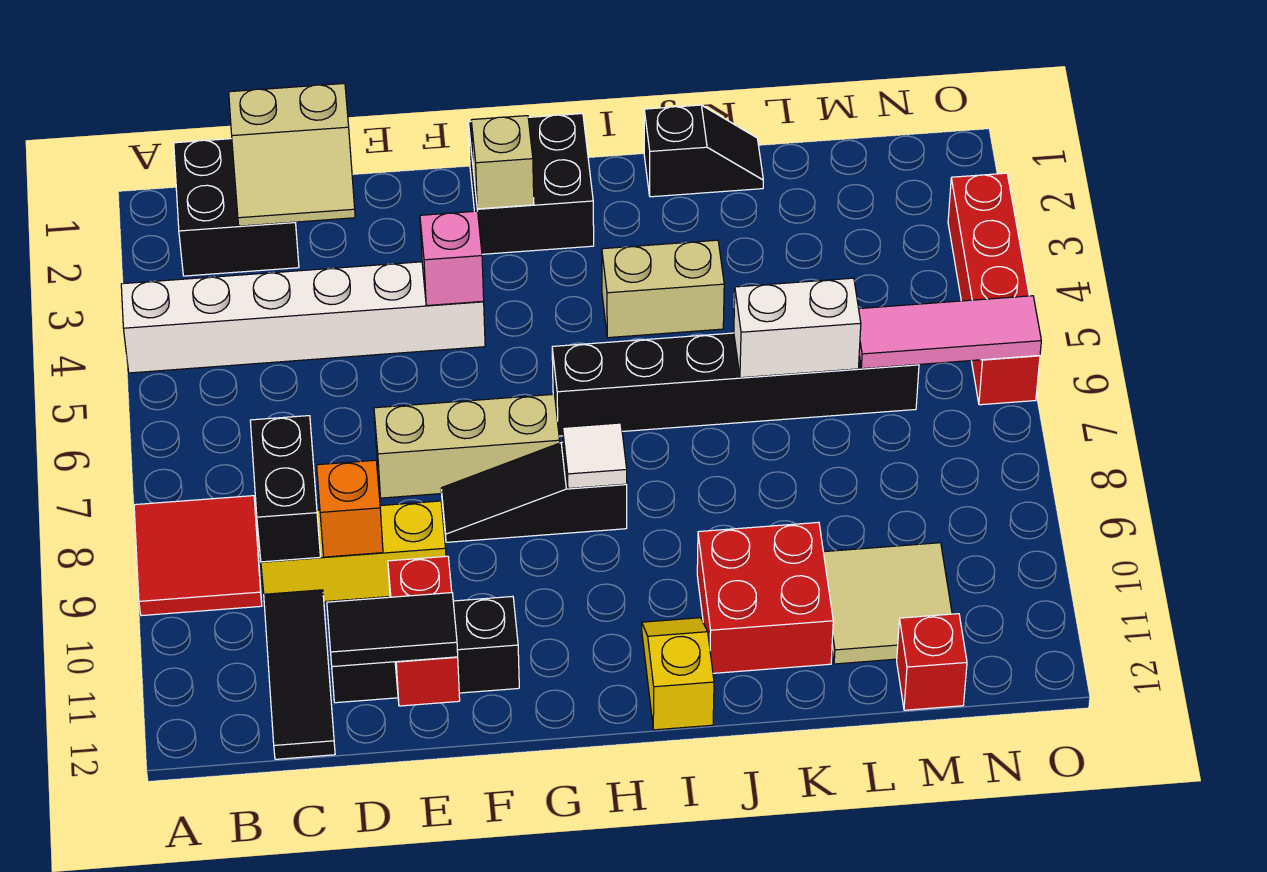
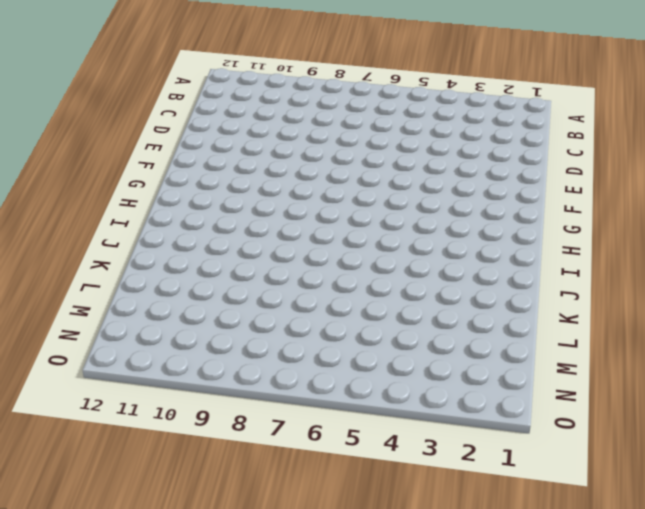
none -> white 1x6 brick [121,262,485,373]
none -> red 2x2 tile [134,496,262,616]
none -> black 2x2 brick [174,139,299,276]

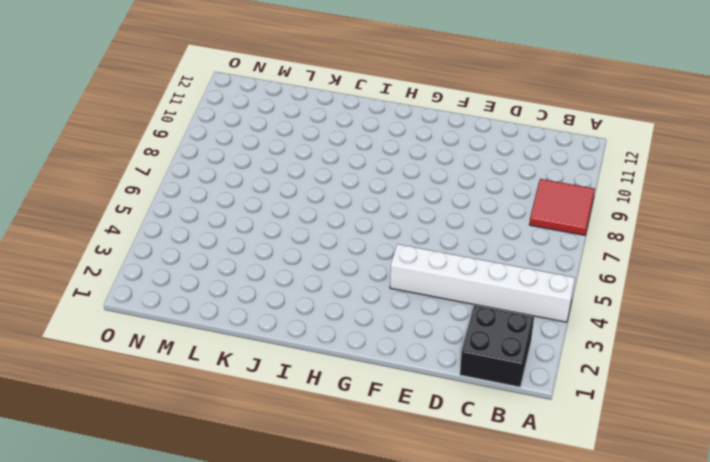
none -> yellow 1x3 brick [261,501,446,602]
none -> black 1x3 tile [264,590,335,759]
none -> black 1x3 brick [332,596,519,703]

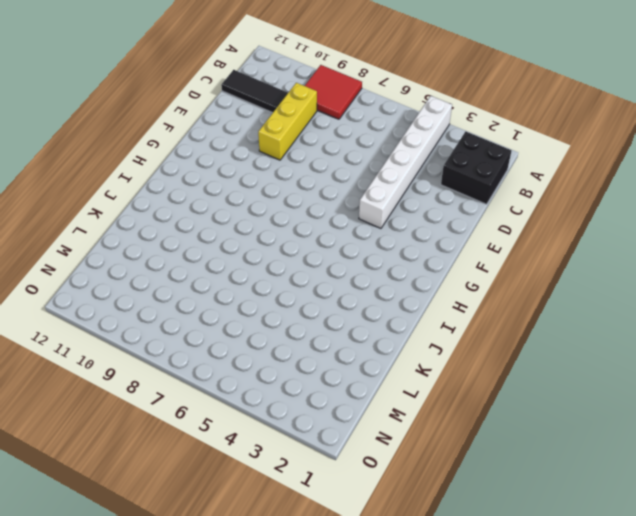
none -> black 1x3 brick [332,596,519,703]
none -> tan 1x3 brick [374,394,560,498]
none -> black 1x3 slope [441,442,627,542]

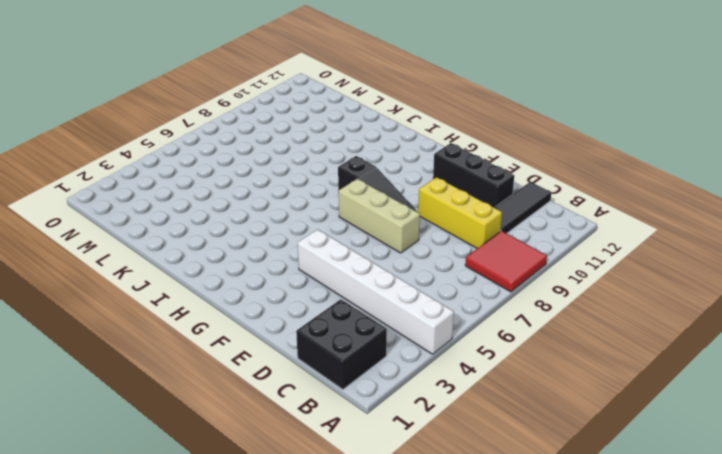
none -> black 2x2 brick [468,114,594,254]
none -> black 1x6 brick [552,333,919,436]
none -> tan 1x2 brick [602,240,724,338]

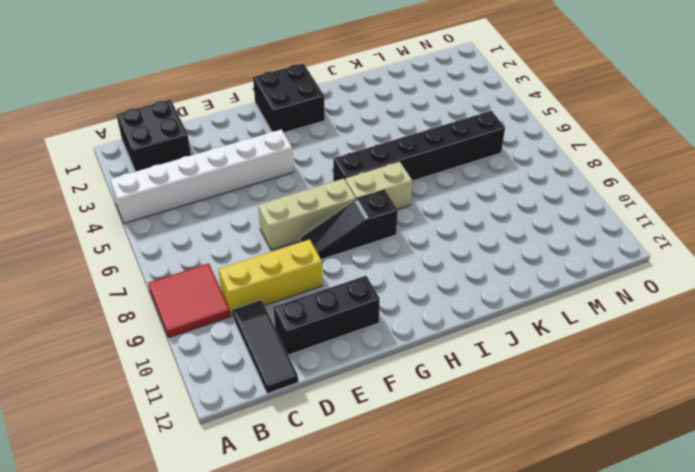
tan 1x2 brick [345,161,412,210] -> tan 1x2 brick moved to [602,240,724,338]
none -> yellow 1x2 slope [642,618,714,730]
none -> black 1x2 slope [644,105,763,197]
none -> red 2x2 brick [697,522,833,673]

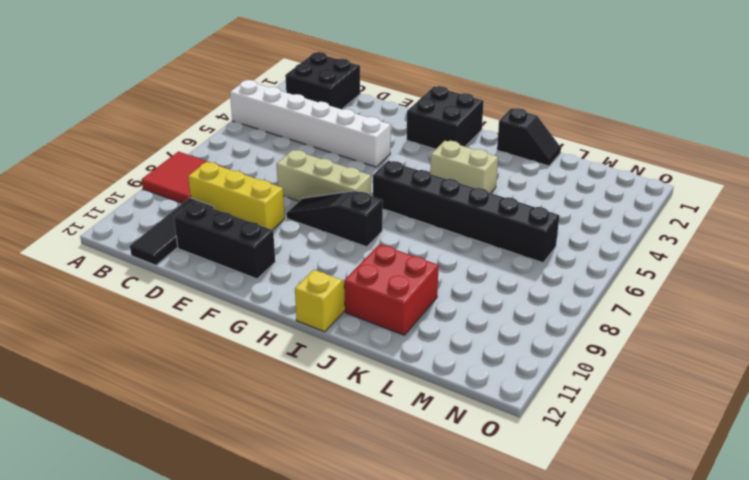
none -> tan 2x2 tile [824,543,952,664]
none -> red 1x1 brick [897,614,967,710]
none -> red 1x4 brick [948,173,1040,405]

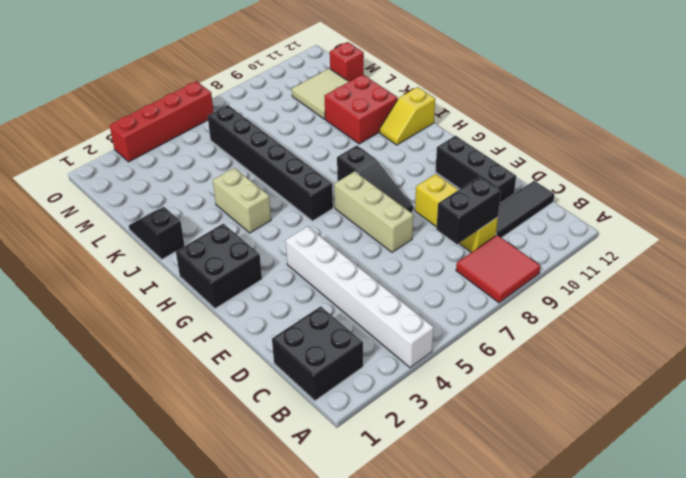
none -> tan 2x2 slope [229,83,355,226]
none -> orange 1x1 brick [317,460,383,557]
none -> red 1x2 brick [388,556,460,706]

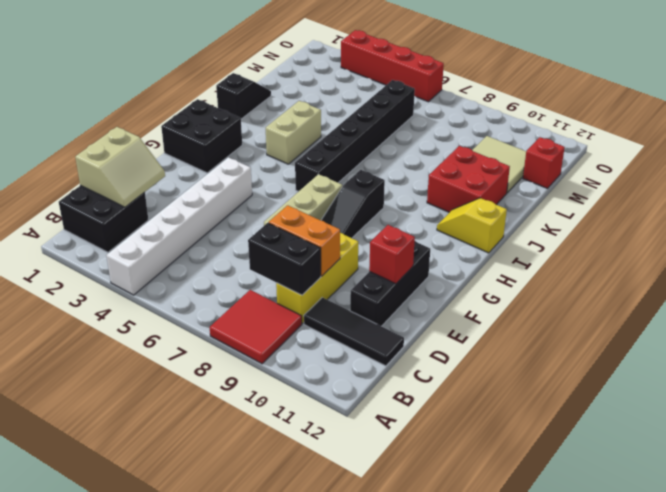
orange 1x2 brick [269,205,340,276] -> orange 1x1 brick [317,460,383,557]
red 1x1 brick [369,225,415,284] -> red 1x2 brick [388,556,460,706]
none -> pink 1x1 brick [420,211,484,306]
none -> tan 1x1 brick [471,116,534,209]
none -> white 1x1 tile [563,423,627,489]

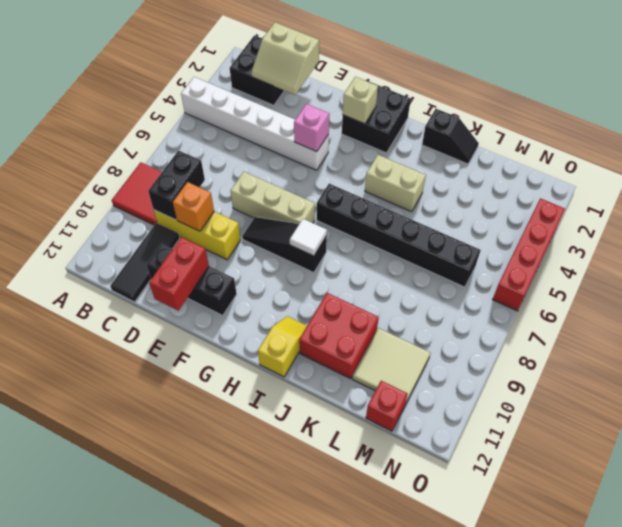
none -> white 1x2 brick [734,278,861,378]
none -> pink 1x3 tile [859,296,1041,369]
none -> black 1x2 tile [327,593,458,667]

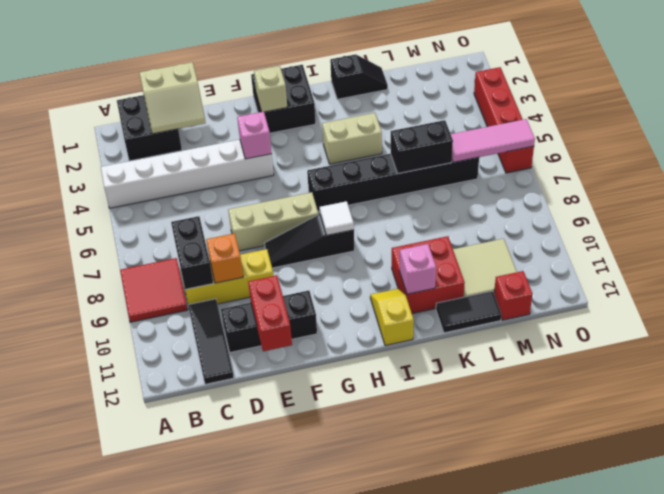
pink 1x1 brick [399,244,436,294] -> none
black 1x2 brick [391,120,453,174] -> white 1x2 brick [734,278,861,378]
black 1x2 tile [436,291,501,333] -> black 1x2 tile moved to [327,593,458,667]

